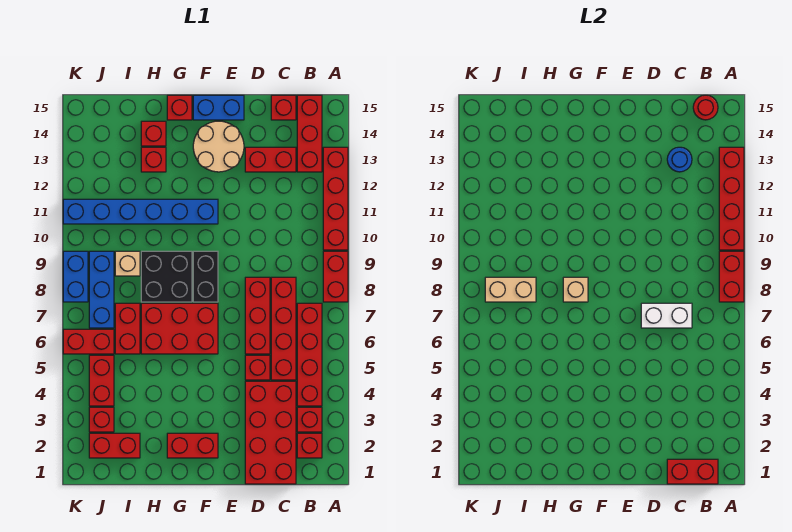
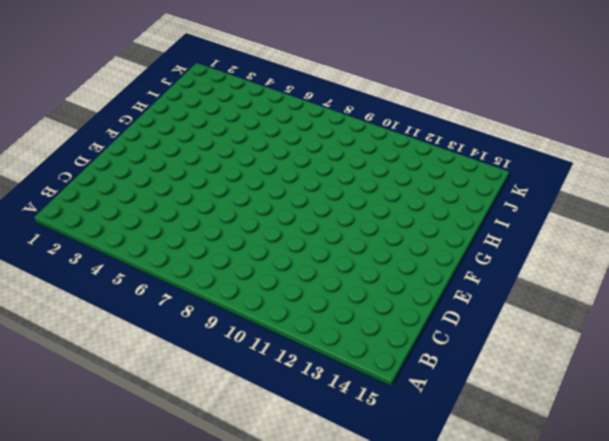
none -> red 1x2 brick [323,251,348,302]
none -> red 1x4 brick [323,147,348,250]
none -> red 1x1 brick [297,433,322,458]
none -> red 1x1 brick [297,407,322,432]

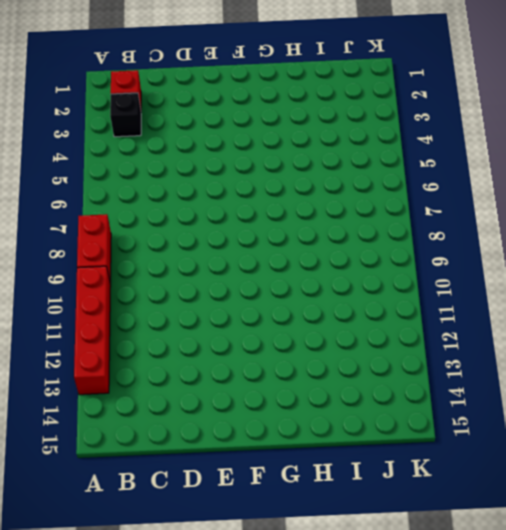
black 1x1 brick [110,93,141,137] -> red 1x1 brick [297,407,322,432]
none -> red 1x4 brick [297,303,322,406]
none -> red 1x3 brick [297,95,322,172]
none -> red 2x4 brick [245,381,296,484]
none -> red 1x4 brick [271,277,296,380]

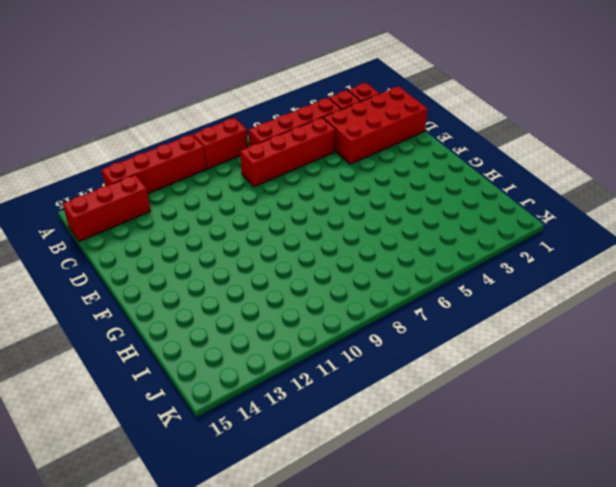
none -> red 1x2 brick [245,147,296,172]
none -> red 1x1 brick [271,95,296,120]
none -> red 1x1 brick [245,355,270,380]
none -> red 1x3 brick [245,277,270,354]

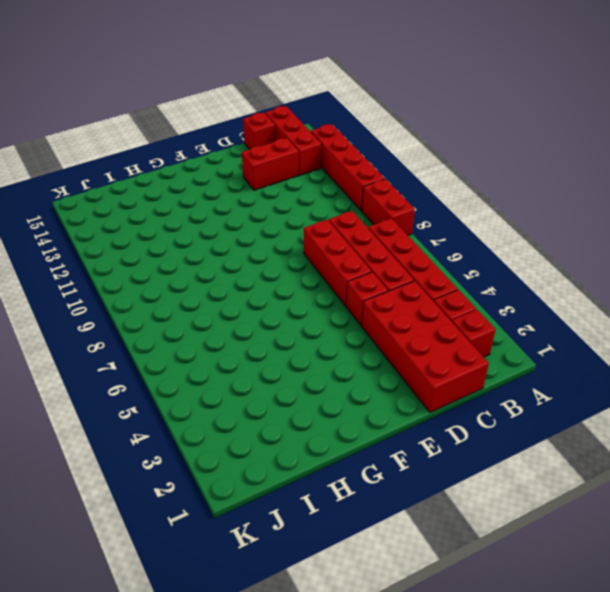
none -> tan 2x2 round brick [193,121,244,172]
none -> blue 1x2 brick [193,95,244,120]
none -> red 1x2 brick [167,433,218,458]
none -> red 2x3 brick [141,303,218,354]

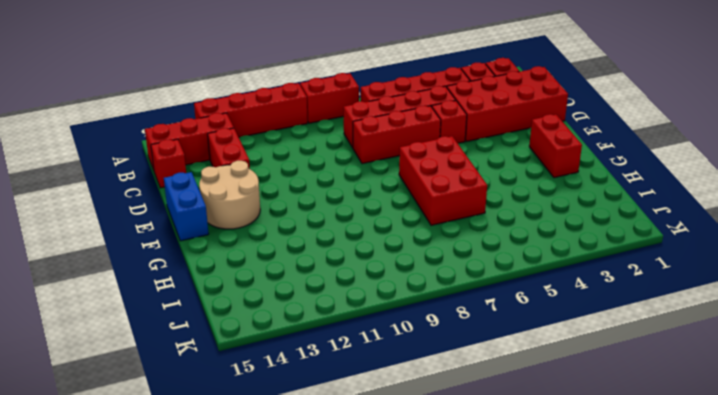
none -> black 1x2 brick [193,251,218,302]
none -> blue 1x6 brick [63,199,218,224]
none -> black 2x2 brick [141,251,192,302]
none -> red 1x1 brick [167,95,192,120]

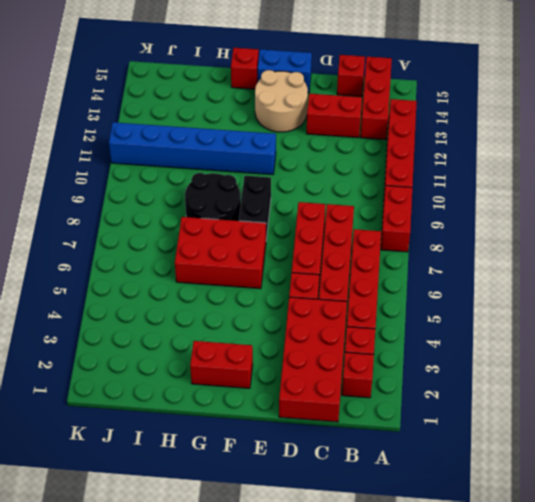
black 2x2 round brick [185,173,241,221] -> black 2x2 brick [141,251,192,302]
none -> red 1x1 brick [141,147,166,172]
none -> red 1x1 brick [141,121,166,146]
none -> red 1x2 brick [89,433,140,458]
none -> red 1x2 brick [115,303,140,354]

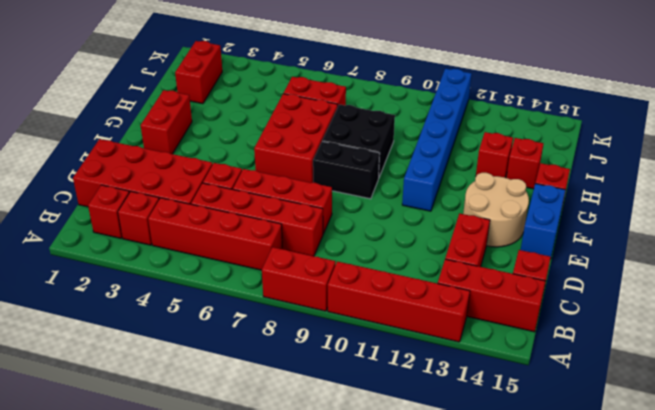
none -> tan 1x1 brick [115,251,140,276]
none -> red 1x1 brick [89,407,114,432]
none -> red 1x2 brick [89,355,114,406]
none -> red 1x2 brick [63,329,114,354]

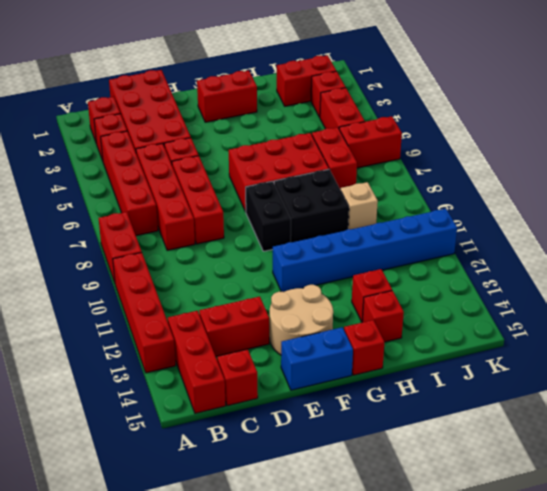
none -> blue 1x3 brick [89,251,114,328]
none -> blue 1x2 brick [63,251,88,302]
none -> red 1x2 brick [719,251,744,302]
none -> red 1x4 brick [719,147,744,250]

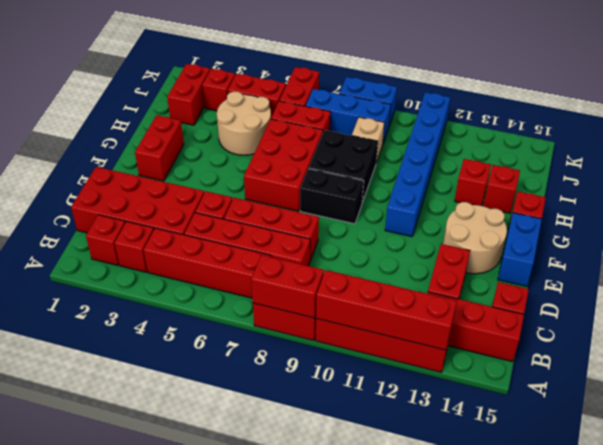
tan 2x2 round brick [217,92,271,155] -> none
none -> red 1x2 brick [667,459,718,484]
none -> red 1x1 round brick [693,95,718,120]
none -> white 1x2 brick [641,303,692,328]
none -> blue 1x1 round brick [667,147,692,172]

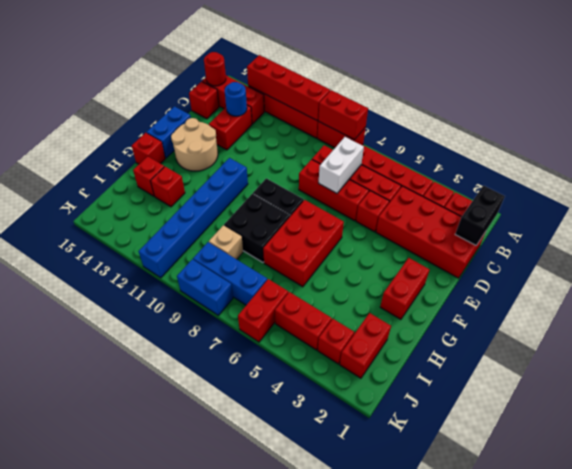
black 1x2 brick [455,186,505,245] -> red 1x2 brick [667,459,718,484]
none -> red 1x2 brick [115,303,140,354]
none -> tan 1x1 brick [563,277,588,302]
none -> tan 1x2 brick [485,277,536,302]

